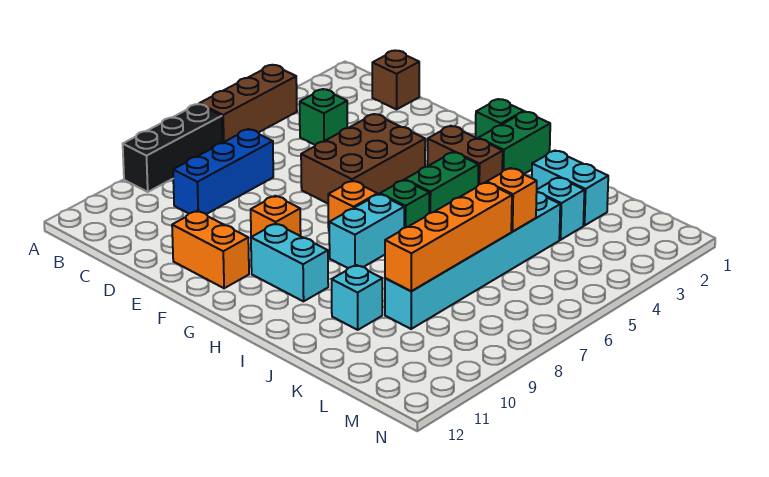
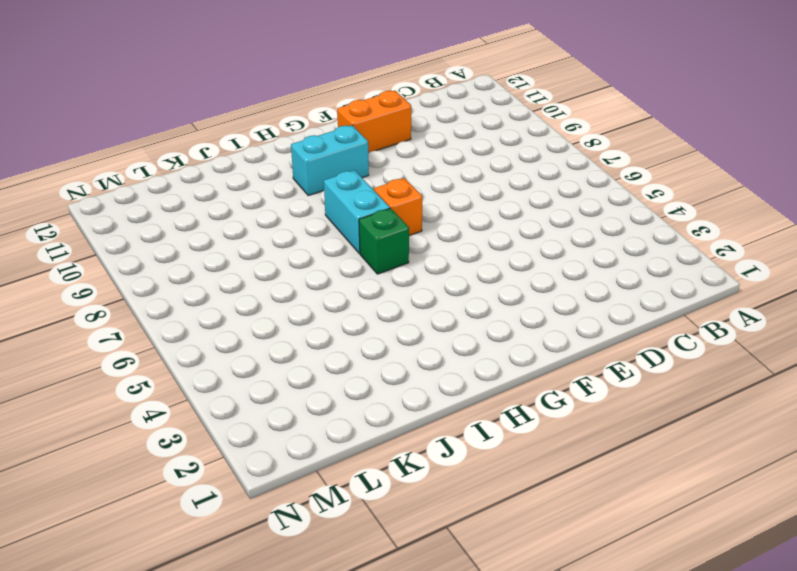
none -> brown 1x3 brick [199,65,297,142]
none -> black 1x3 brick [123,104,223,192]
none -> brown 1x1 brick [372,51,419,109]

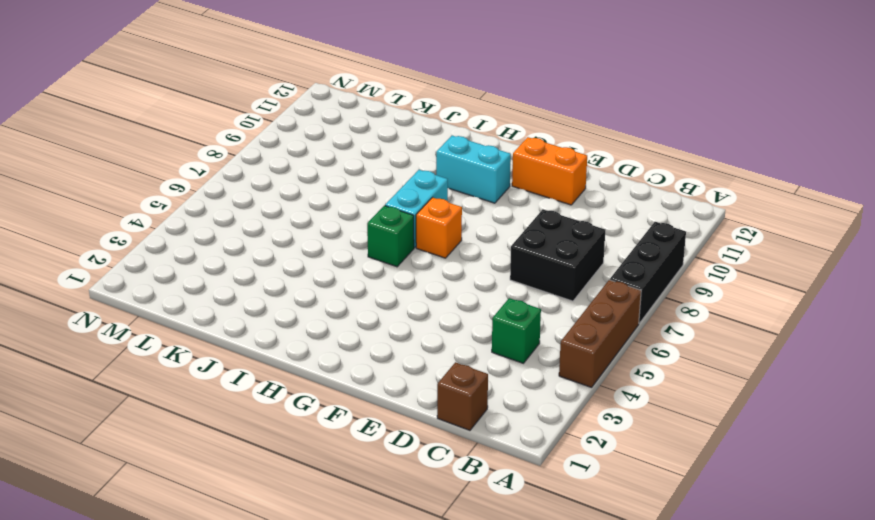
black 2x2 brick [510,210,605,301] -> blue 1x3 brick [173,129,273,214]
none -> brown 2x3 brick [301,114,425,203]
none -> orange 1x1 brick [251,196,301,237]
none -> green 1x1 brick [476,99,524,138]

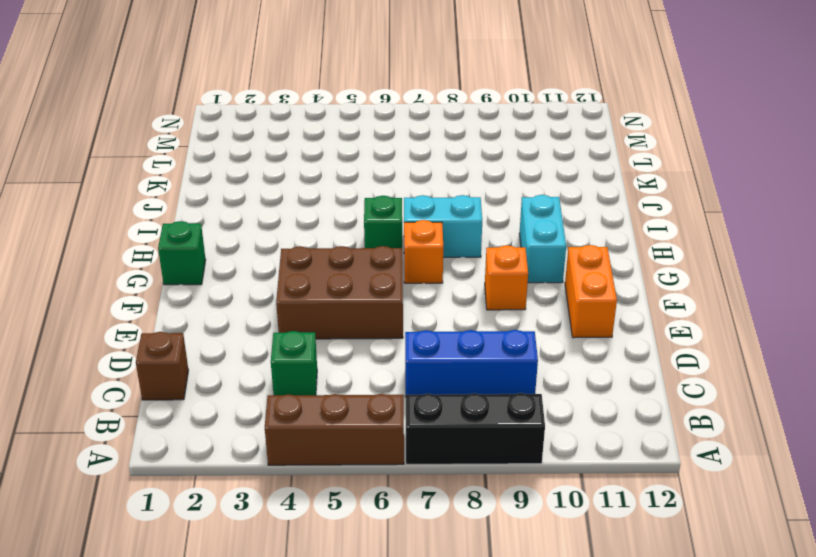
none -> brown 1x2 brick [427,126,503,185]
none -> green 1x2 brick [478,112,550,174]
none -> green 1x2 brick [405,152,478,213]

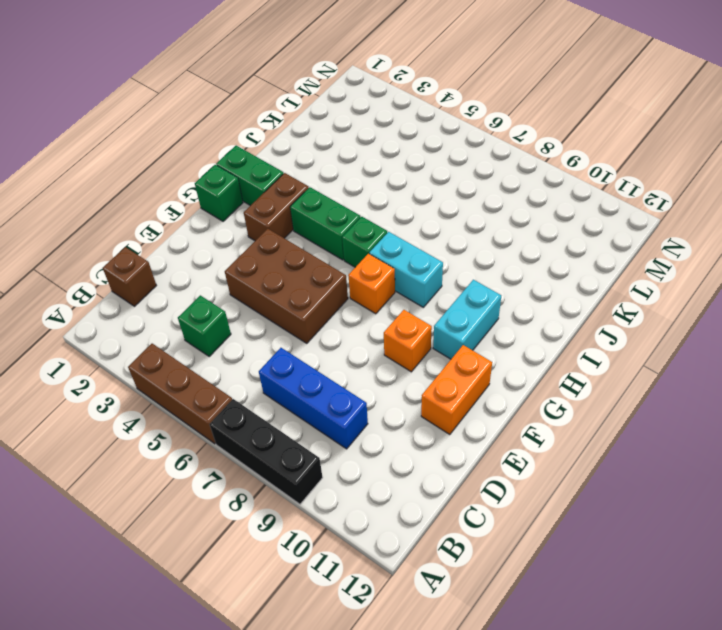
none -> cyan 1x2 brick [532,151,608,226]
none -> cyan 1x1 brick [332,265,382,330]
none -> cyan 1x1 brick [537,177,584,240]

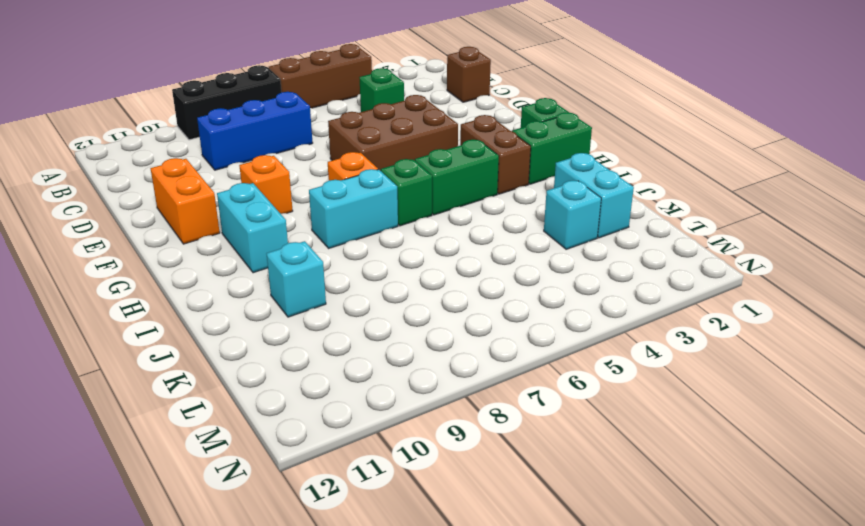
none -> cyan 1x6 brick [385,192,560,329]
none -> orange 1x1 brick [487,168,537,232]
none -> orange 1x4 brick [385,182,512,291]

